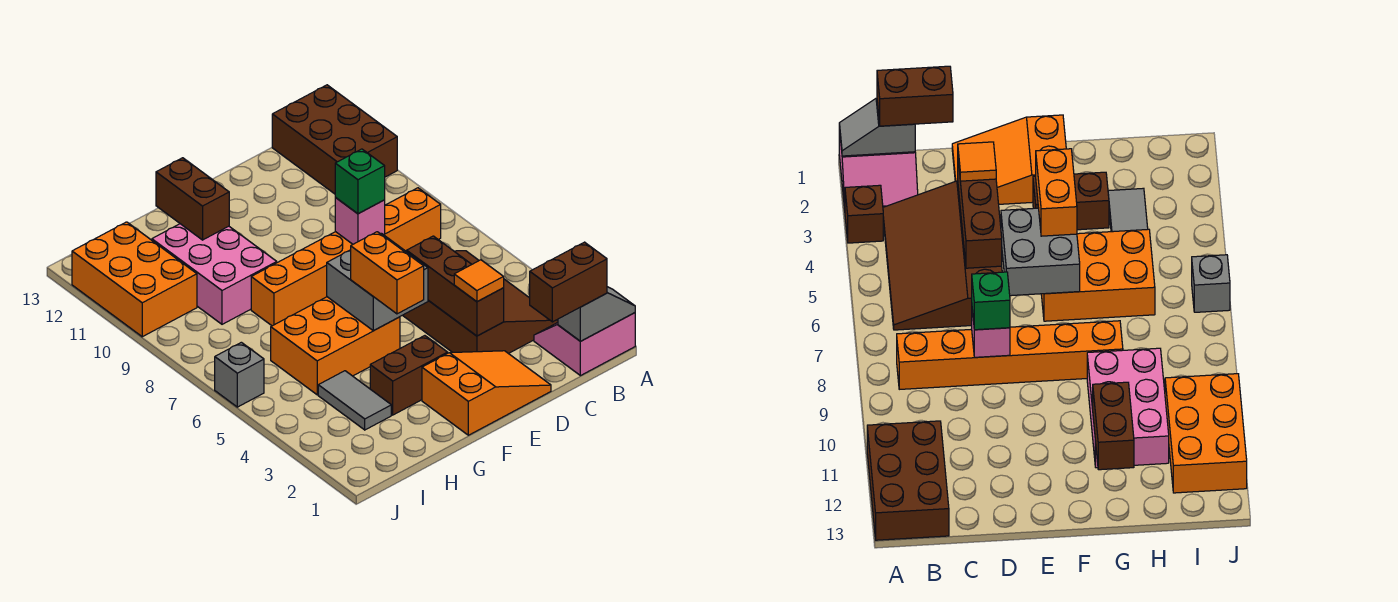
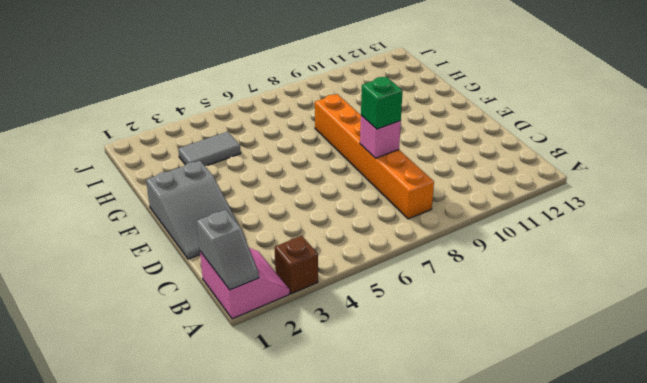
grey 2x3 slope [146,161,239,259] -> orange 2x3 slope [422,351,551,435]
none -> brown 2x3 brick [272,85,397,194]
none -> brown 3x4 slope [403,251,558,354]
none -> brown 1x2 brick [370,336,448,415]

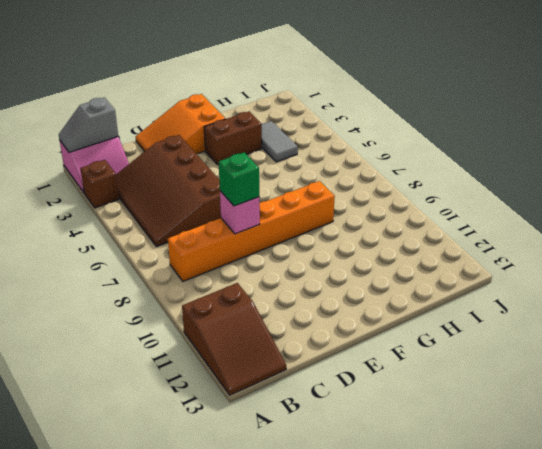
brown 2x3 slope [182,283,286,395] -> brown 2x3 brick [272,85,397,194]
none -> orange 2x3 brick [271,297,400,395]
none -> pink 2x3 brick [152,224,277,324]
none -> orange 2x3 brick [72,222,197,337]

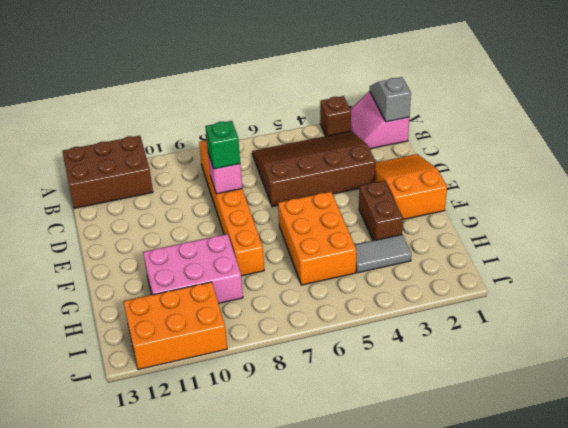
none -> grey 1x1 brick [215,342,264,407]
none -> brown 1x3 brick [407,236,504,336]
none -> grey 2x2 brick [327,234,428,330]

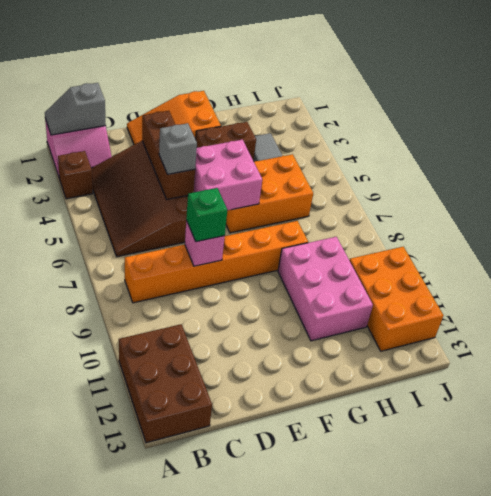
grey 1x1 brick [159,123,197,174] -> grey 1x1 brick moved to [215,342,264,407]
pink 2x2 brick [194,140,262,210] -> grey 2x2 brick [327,234,428,330]
none -> brown 1x2 brick [156,158,229,240]
none -> brown 1x2 brick [530,242,607,322]
none -> orange 1x1 tile [454,260,504,302]

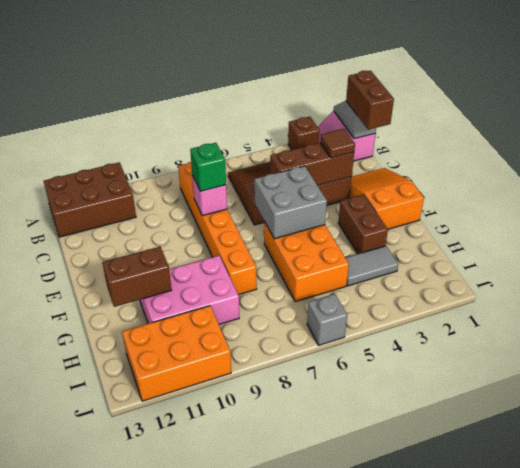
brown 1x1 tile [320,129,355,158] -> orange 1x1 tile [454,260,504,302]
none -> orange 1x2 brick [351,232,424,314]

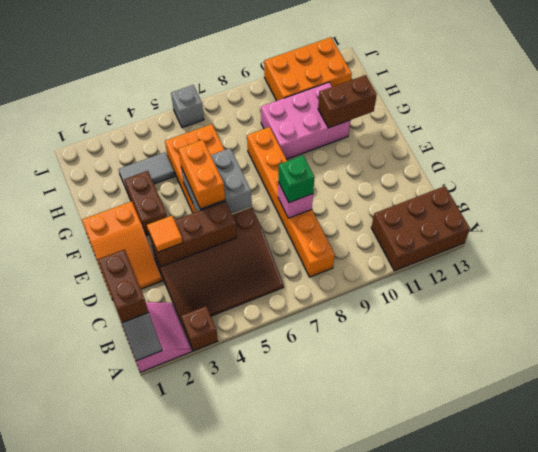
orange 1x2 brick [178,140,225,209] -> orange 1x2 brick turned to [351,232,424,314]

